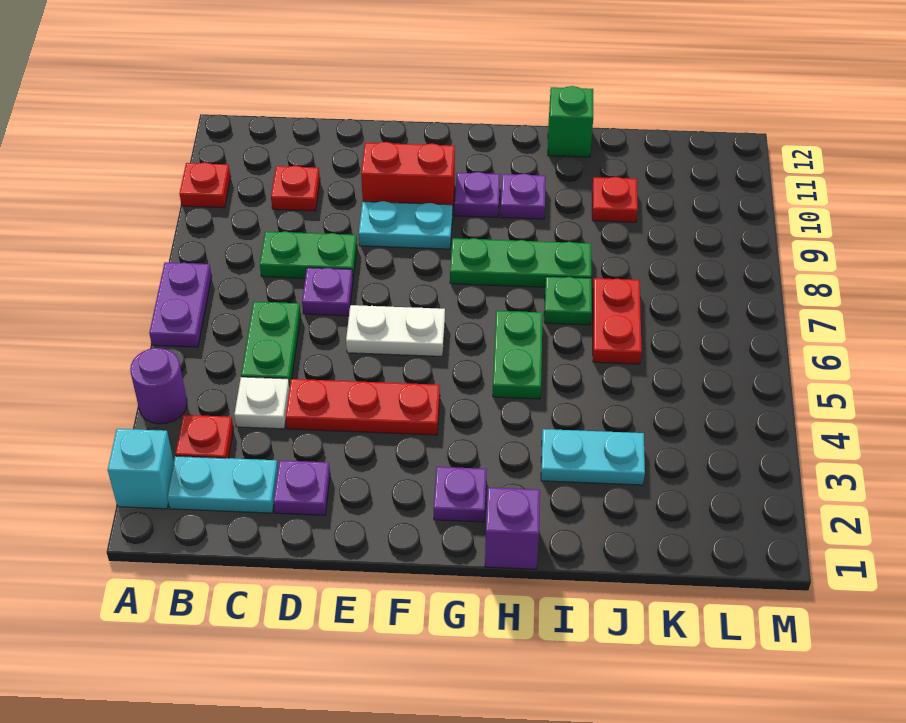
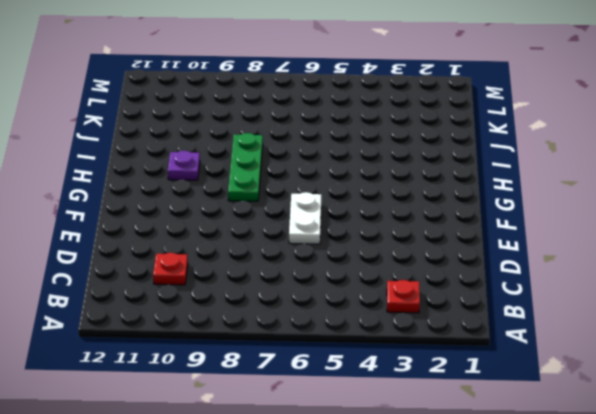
none -> cyan 1x1 brick [108,429,174,509]
none -> purple 1x1 round brick [130,348,187,424]
none -> purple 1x2 plate [149,262,212,347]

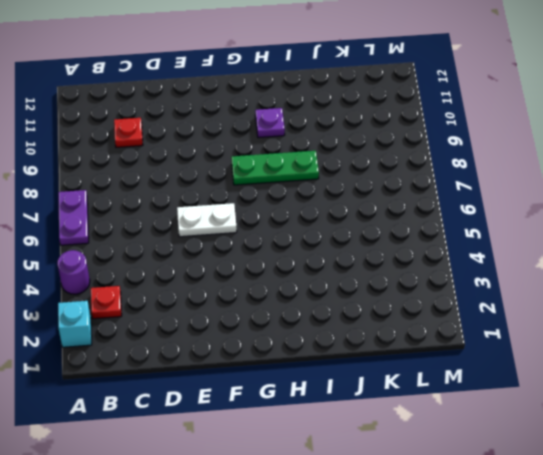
none -> red 1x1 plate [179,162,231,208]
none -> cyan 1x2 plate [167,456,278,513]
none -> white 1x1 plate [234,377,290,429]

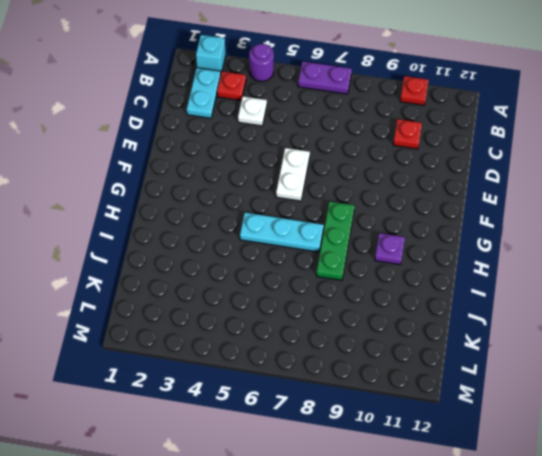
cyan 1x3 plate [240,213,324,252] -> green 1x2 plate [493,311,543,399]
none -> green 1x2 plate [241,302,301,387]
none -> green 1x2 plate [260,231,357,278]
none -> purple 1x1 plate [273,460,330,515]

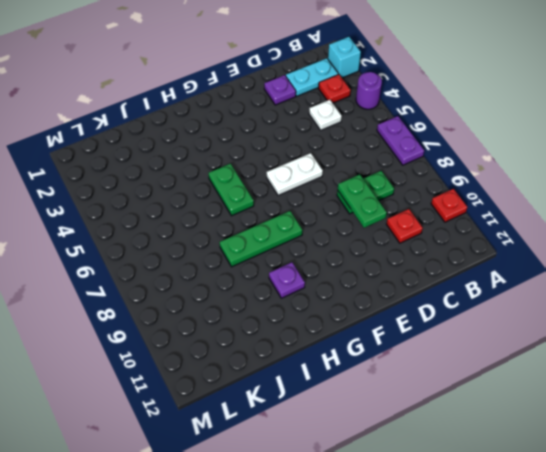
green 1x2 plate [338,175,387,228] -> green 1x2 plate moved to [241,302,301,387]
none -> red 1x3 plate [286,379,440,435]
none -> purple 1x1 plate [302,268,353,316]
none -> cyan 1x2 plate [359,201,452,249]

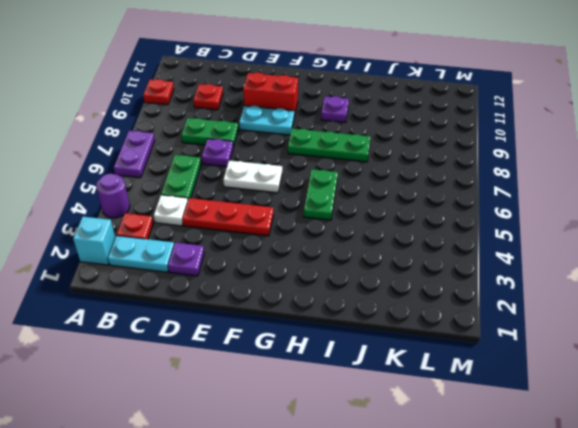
none -> purple 1x1 plate [434,467,487,522]
none -> purple 1x1 plate [455,172,500,217]
none -> purple 1x1 brick [485,488,540,569]

